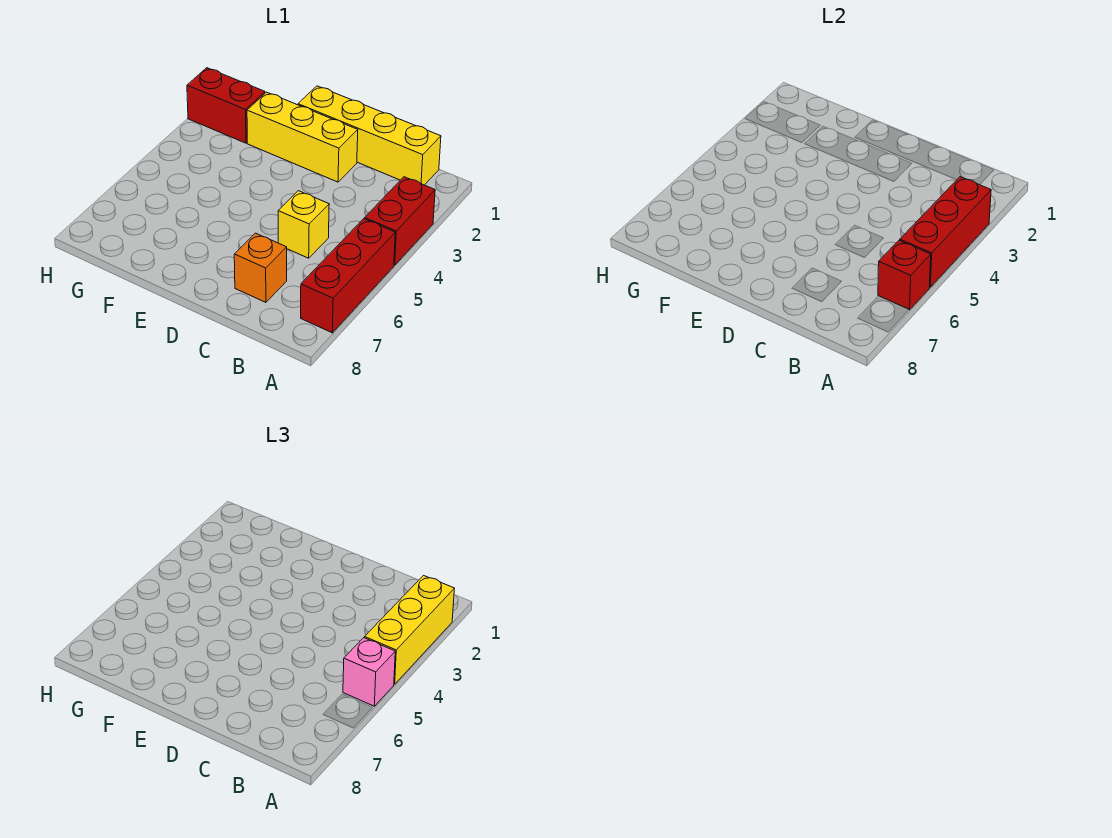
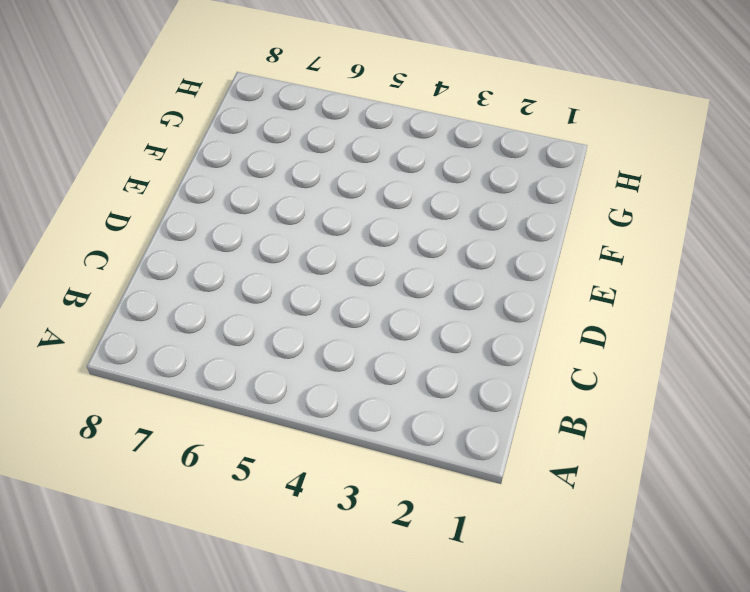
none -> red 1x2 brick [365,177,435,265]
none -> red 1x3 brick [301,219,395,333]

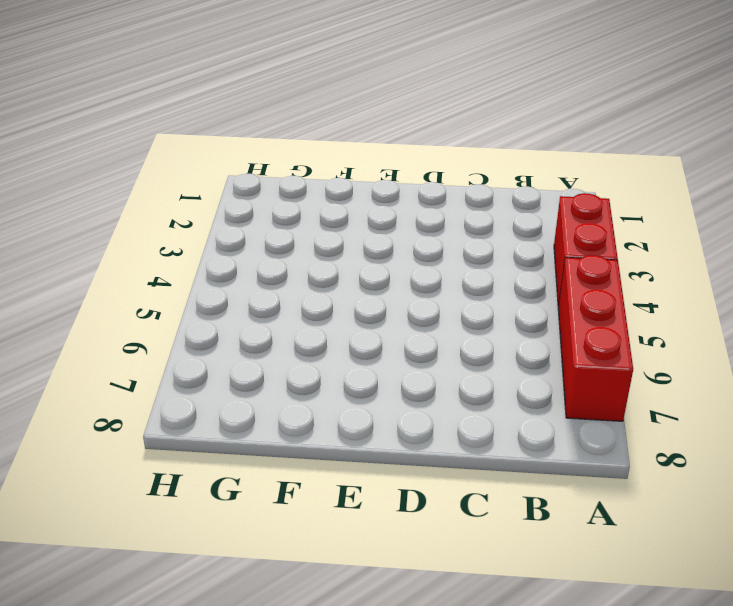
none -> yellow 1x4 brick [298,86,441,185]
none -> yellow 1x1 brick [278,191,329,258]

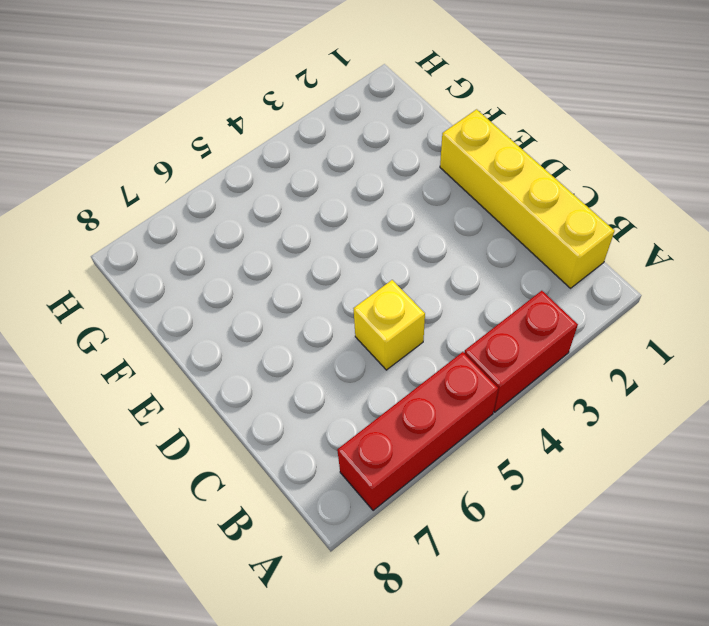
none -> orange 1x1 brick [234,233,287,302]
none -> yellow 1x3 brick [247,92,358,182]

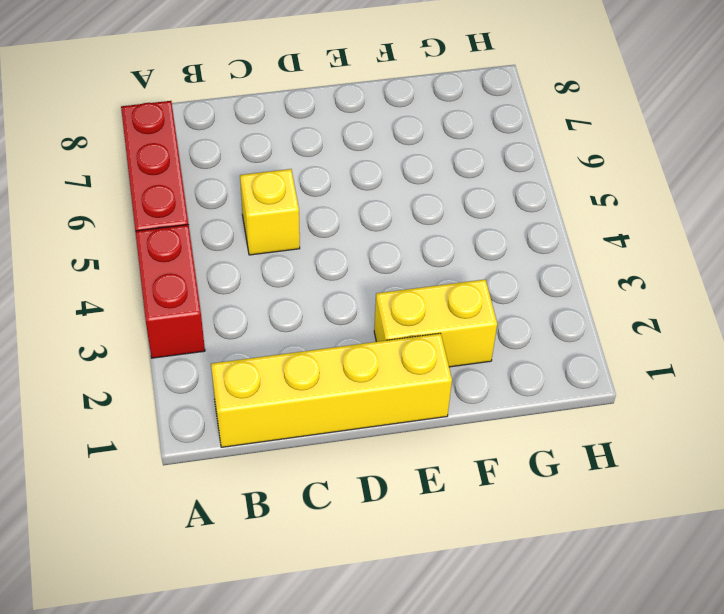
yellow 1x2 brick [374,279,497,367] -> yellow 1x3 brick [247,92,358,182]
none -> orange 1x1 brick [234,233,287,302]
none -> red 1x2 brick [187,68,265,143]

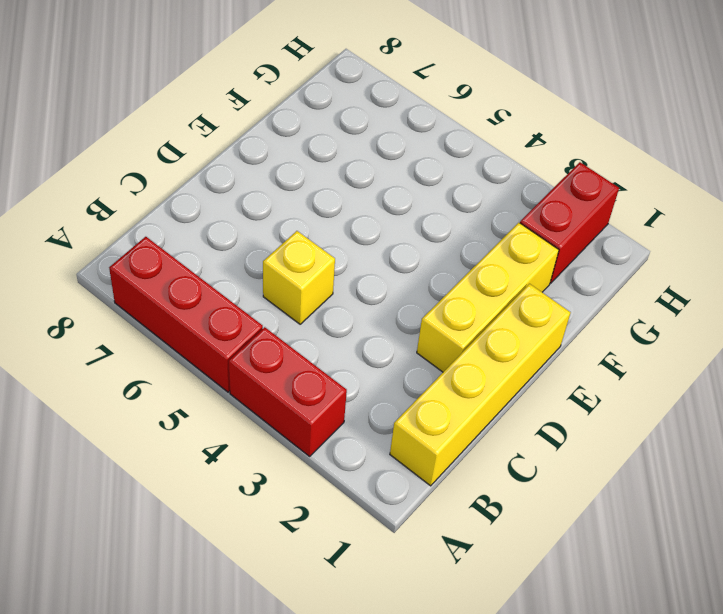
none -> orange 1x1 brick [234,233,287,302]
none -> red 1x3 brick [900,177,991,287]

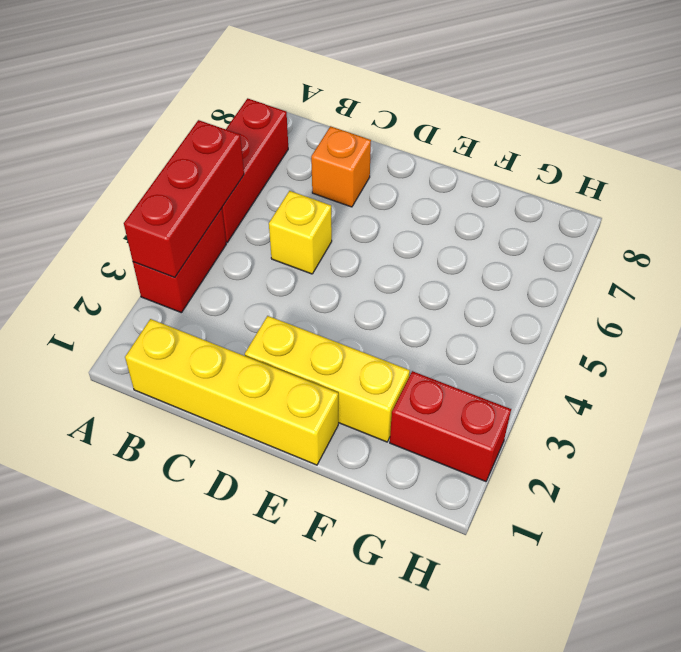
none -> red 1x1 brick [878,240,931,310]
none -> yellow 1x3 brick [365,576,455,684]

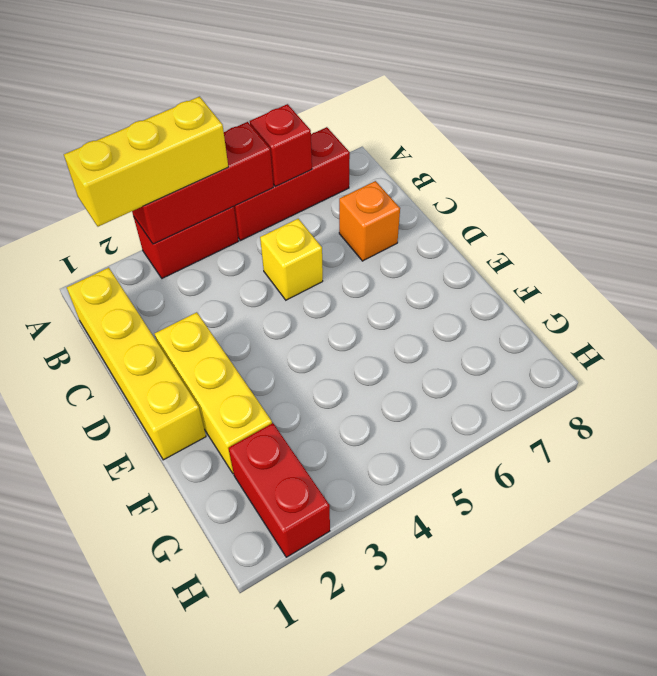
none -> pink 1x1 brick [343,638,395,706]

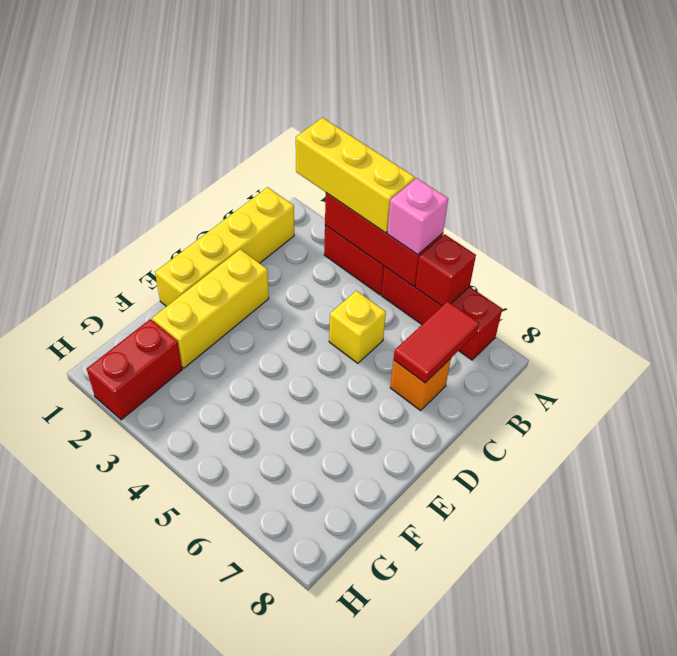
red 1x2 tile [394,301,479,383] -> none

